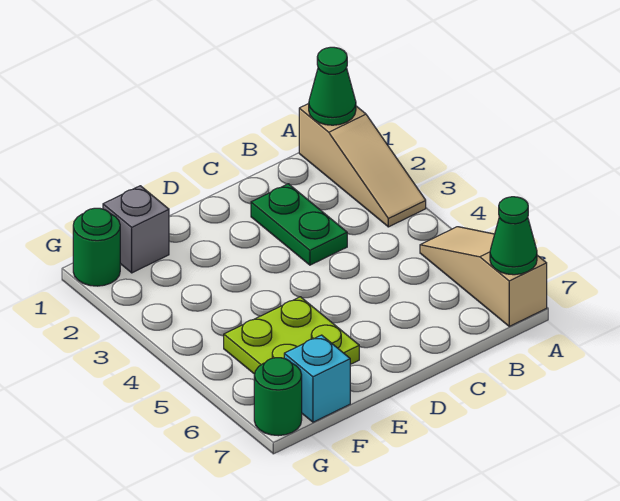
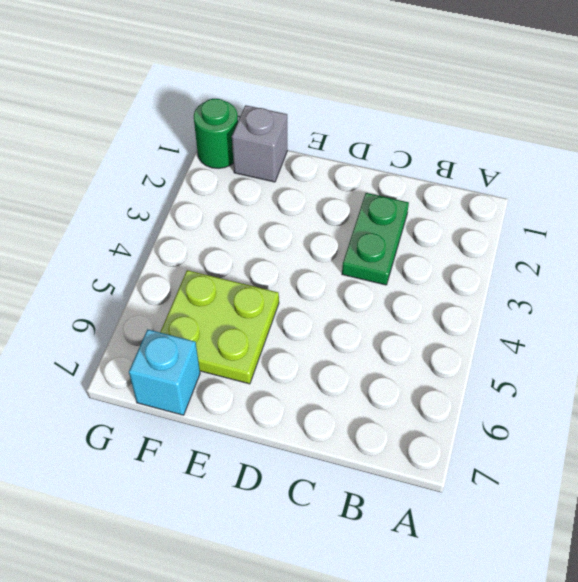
none -> tan 1x3 slope [299,104,426,227]
none -> tan 1x3 slope [420,227,547,326]

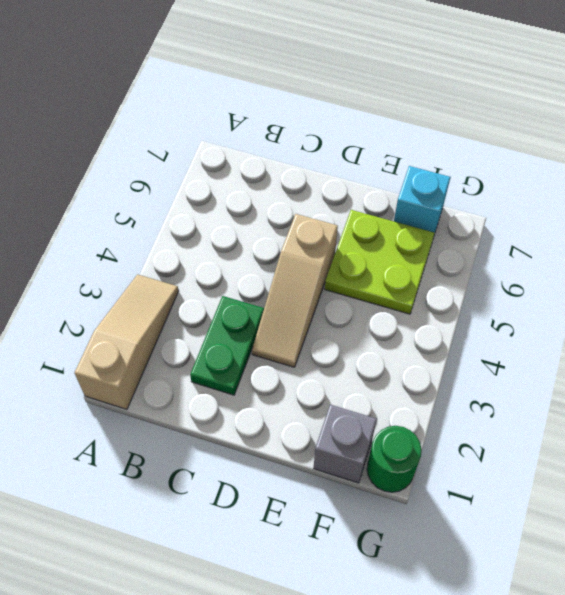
tan 1x3 slope [252,214,338,367] -> tan 1x3 slope moved to [420,227,547,326]
none -> green 1x1 round brick [254,358,302,436]
none -> green 1x1 cone [309,47,356,125]

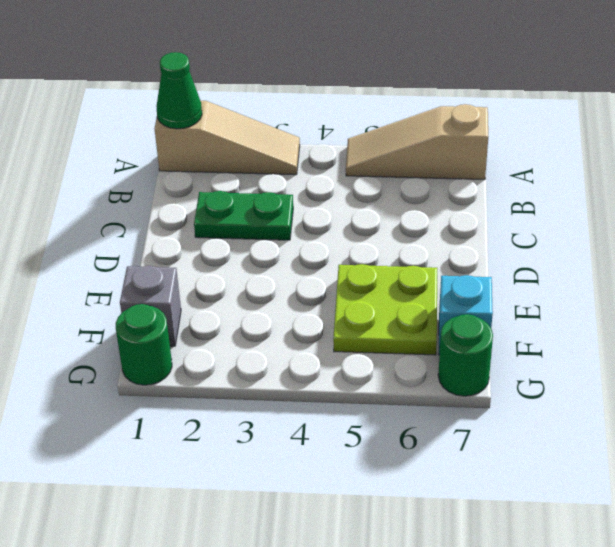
none -> green 1x1 cone [490,197,537,275]

